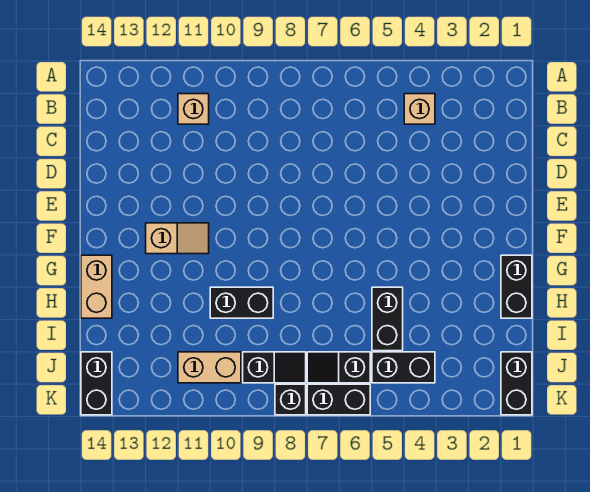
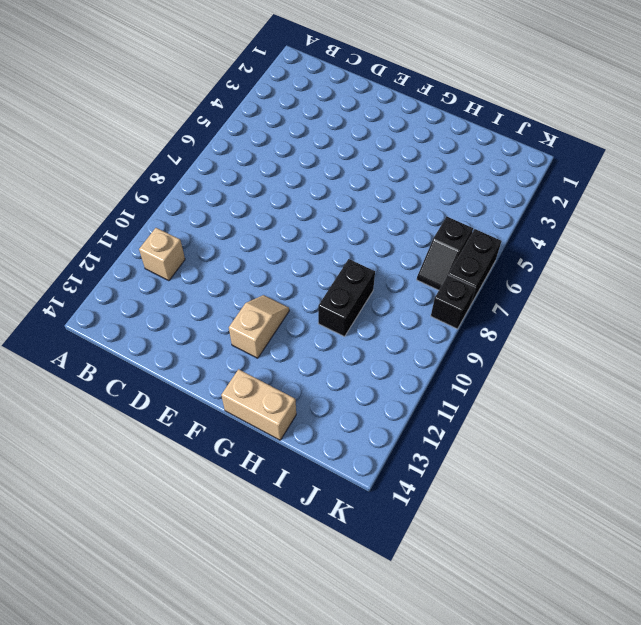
none -> tan 1x1 brick [404,94,435,124]
none -> black 1x2 brick [501,255,532,318]
none -> black 1x2 brick [372,287,403,351]

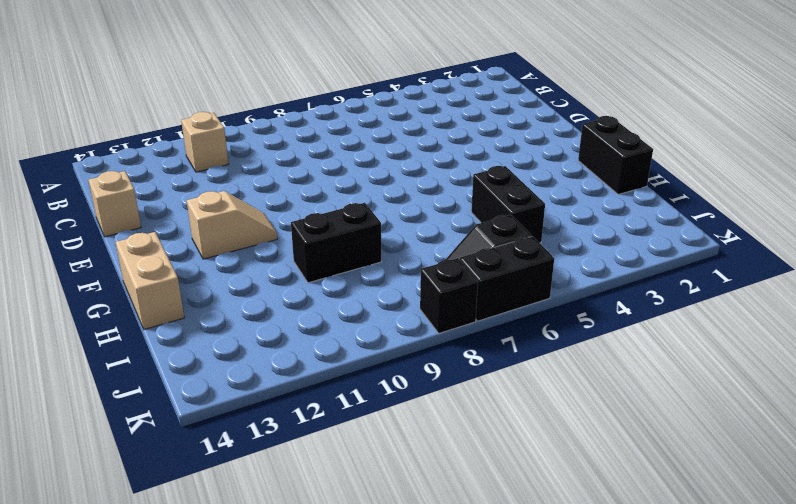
tan 1x1 brick [89,171,141,237] -> tan 1x1 brick moved to [404,94,435,124]
none -> black 1x2 brick [501,352,532,415]
none -> black 1x2 brick [372,352,435,383]
none -> black 1x2 slope [243,352,306,383]

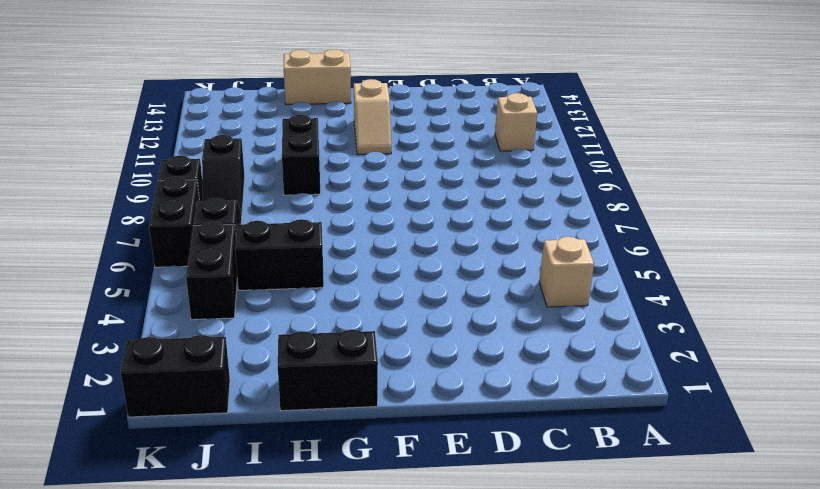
none -> tan 1x2 brick [178,352,241,383]
none -> black 1x2 brick [81,352,112,415]

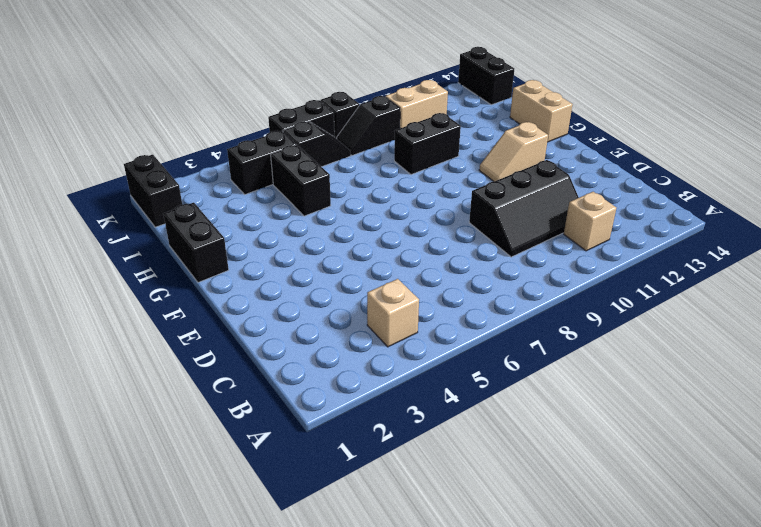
black 2x3 slope [469,160,579,257] -> none

